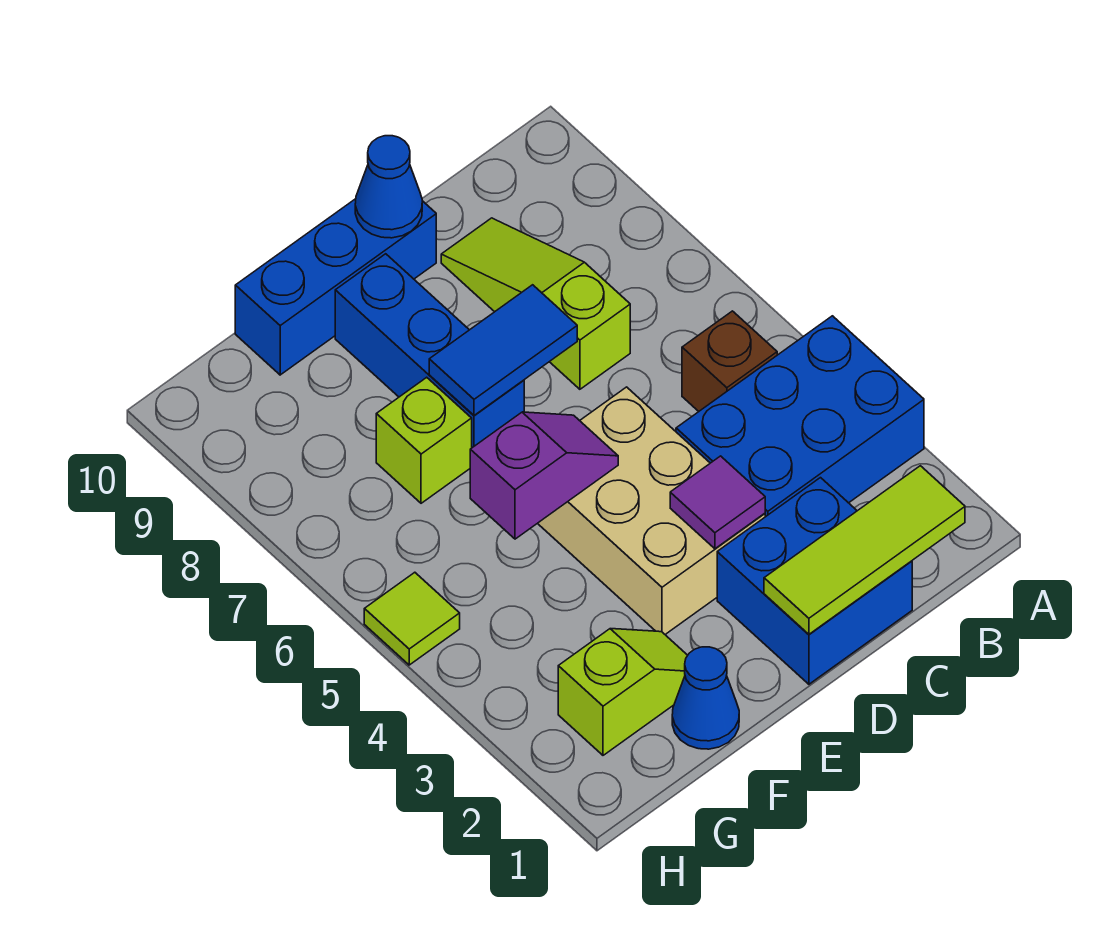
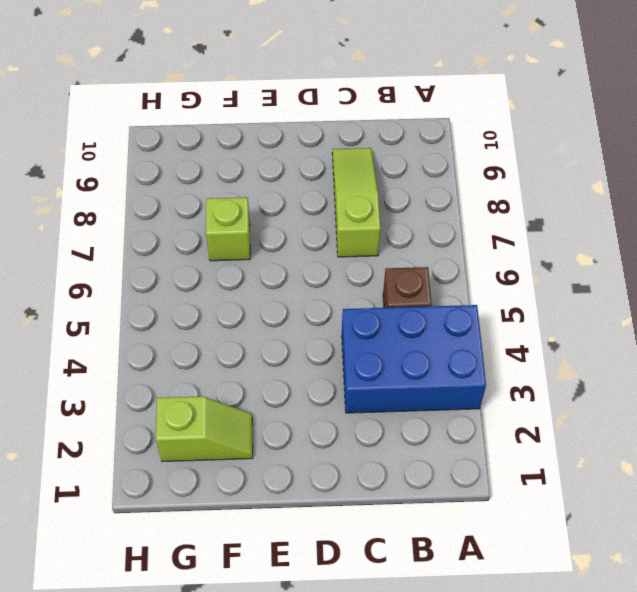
none -> blue 2x2 brick [717,478,912,684]
none -> tan 2x3 brick [538,387,765,634]
none -> blue 1x3 brick [235,199,436,375]

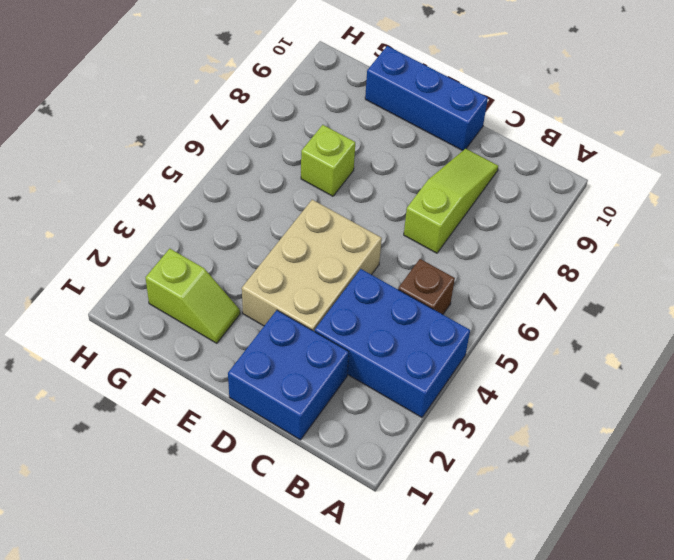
none -> blue 1x3 brick [335,254,524,448]
none -> blue 1x1 cone [672,647,739,749]
none -> lime 1x1 tile [364,572,460,665]

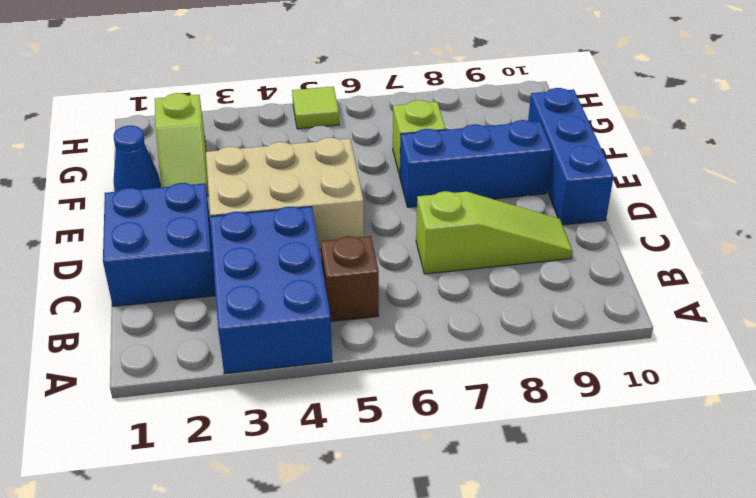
none -> lime 1x3 tile [764,466,965,634]
none -> purple 1x1 tile [670,456,765,549]
none -> blue 1x2 tile [429,285,577,415]

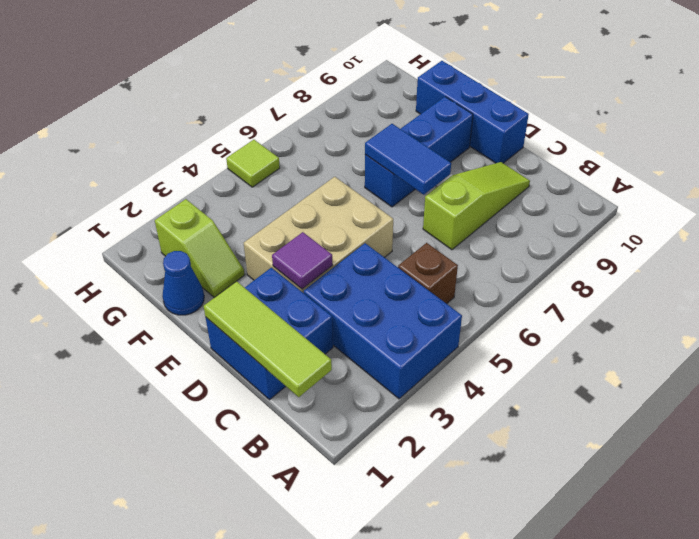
none -> lime 1x1 brick [376,377,472,503]
none -> blue 1x1 cone [355,136,422,238]
none -> purple 1x2 slope [470,412,618,539]

